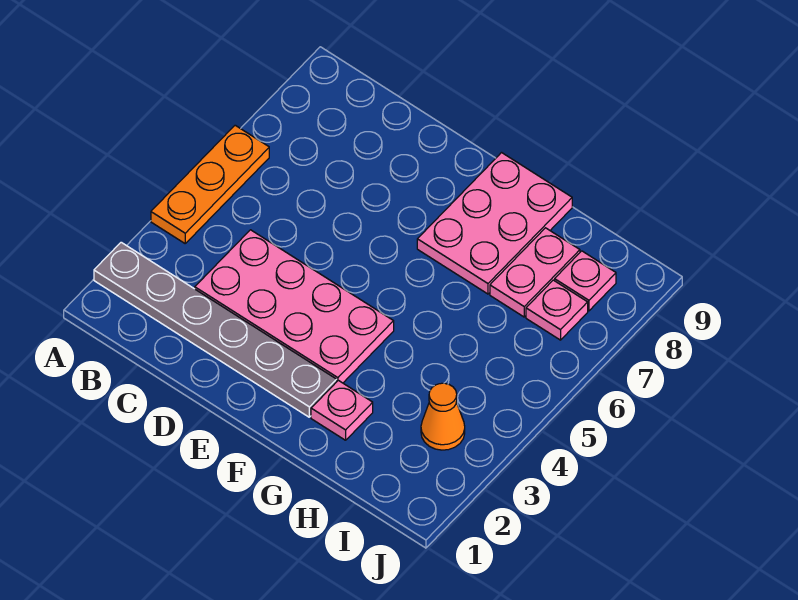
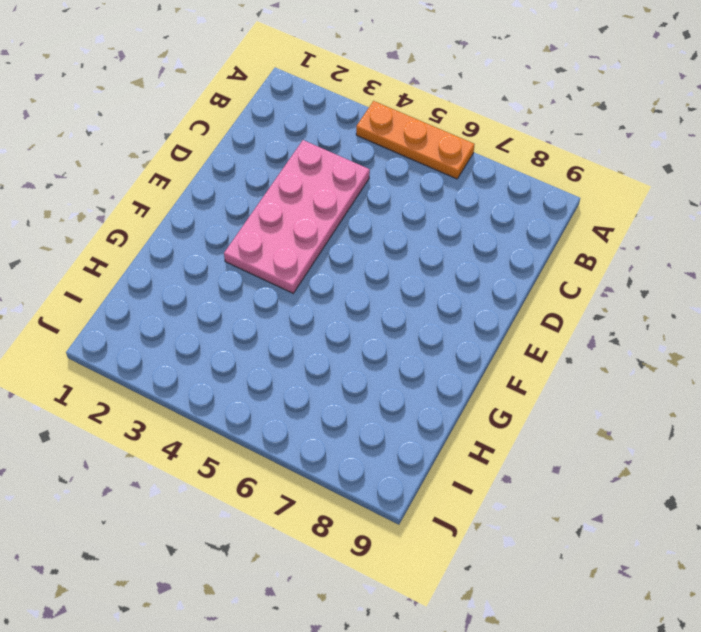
none -> grey 1x6 plate [94,242,337,417]
none -> pink 2x3 plate [417,153,572,294]

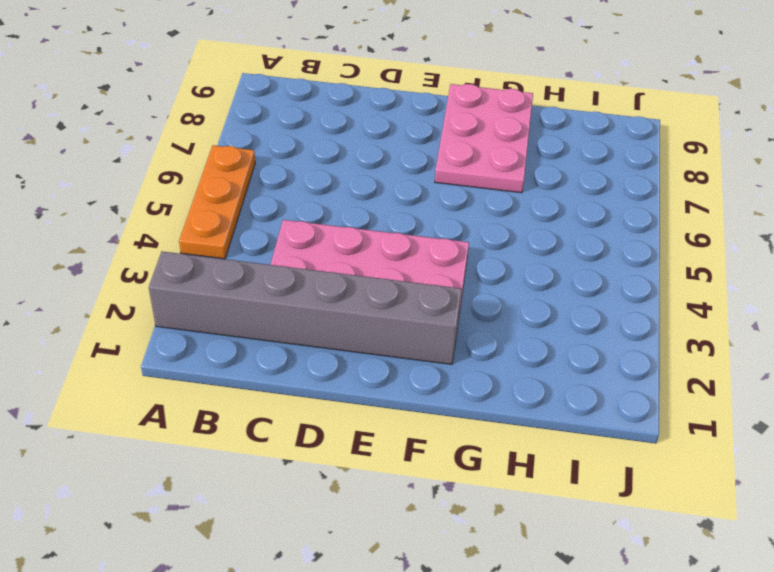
grey 1x6 brick [149,251,462,364] -> grey 1x6 plate [94,242,337,417]
none -> pink 1x1 plate [311,380,373,440]
none -> pink 1x2 plate [490,228,580,317]

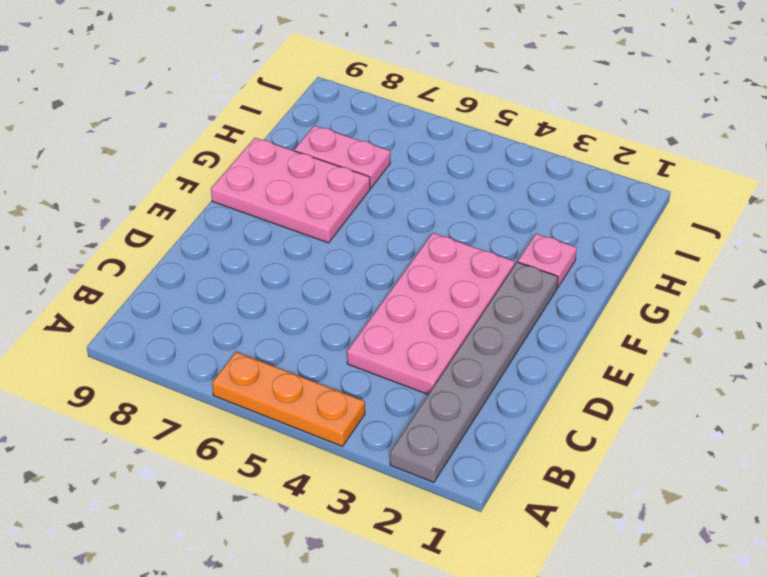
none -> orange 1x1 cone [421,383,465,450]
none -> pink 1x1 plate [526,280,588,340]

